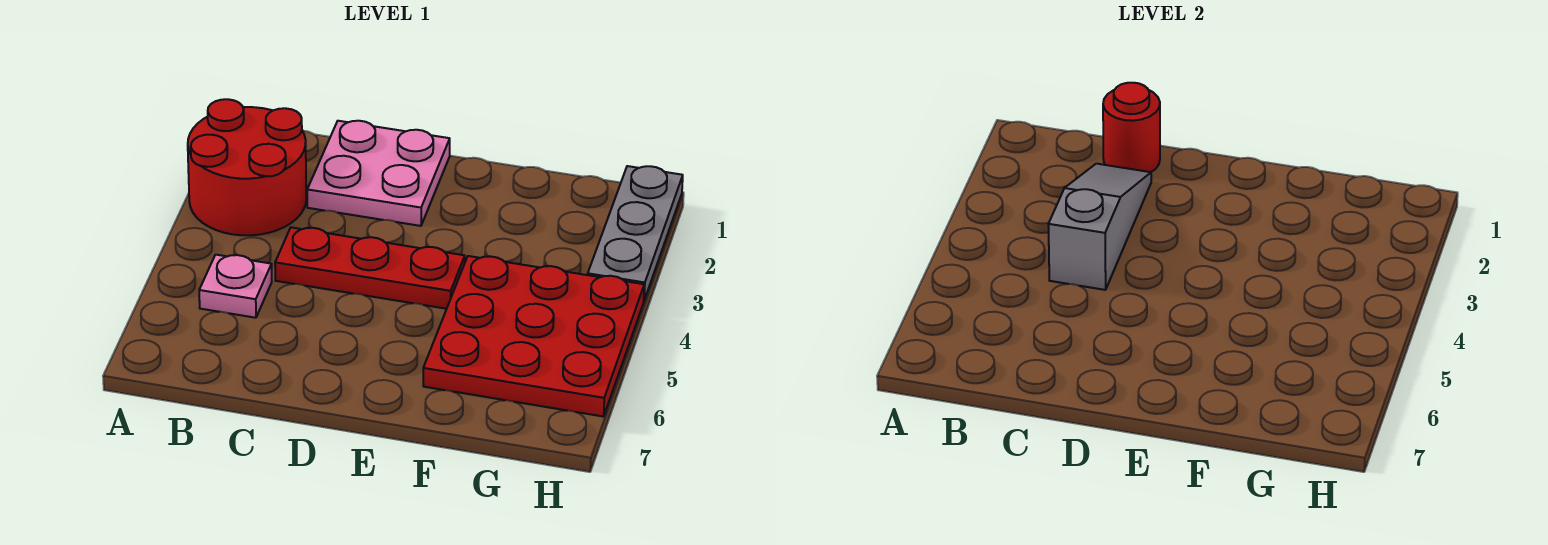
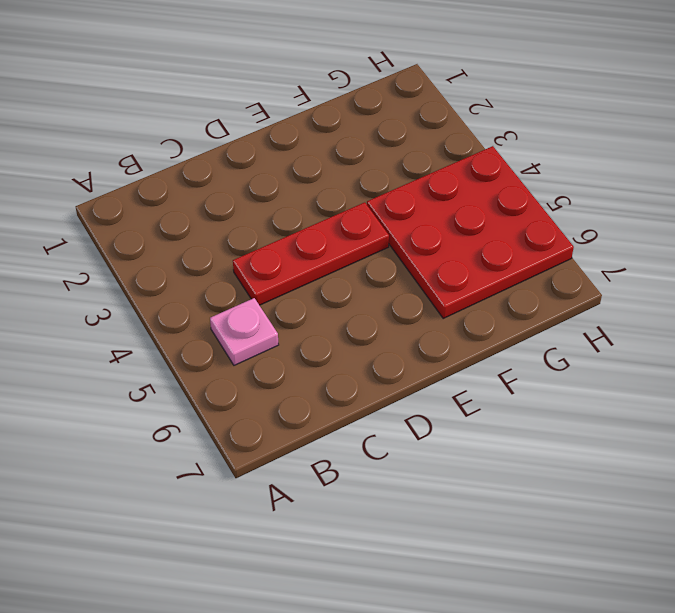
none -> red 2x2 round brick [188,99,306,235]
none -> pink 2x2 plate [307,121,450,226]

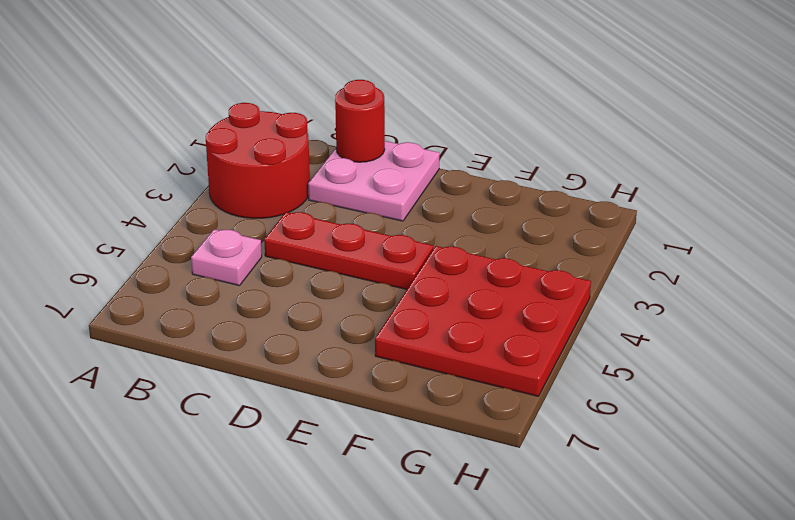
none -> grey 1x3 plate [588,166,683,300]
none -> grey 1x3 slope [1048,164,1151,290]

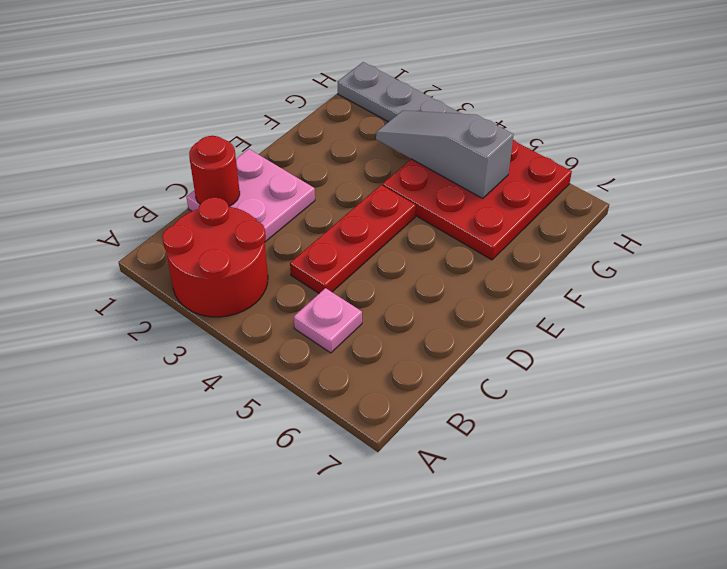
grey 1x3 slope [376,110,514,198] -> grey 1x3 slope moved to [1048,164,1151,290]

